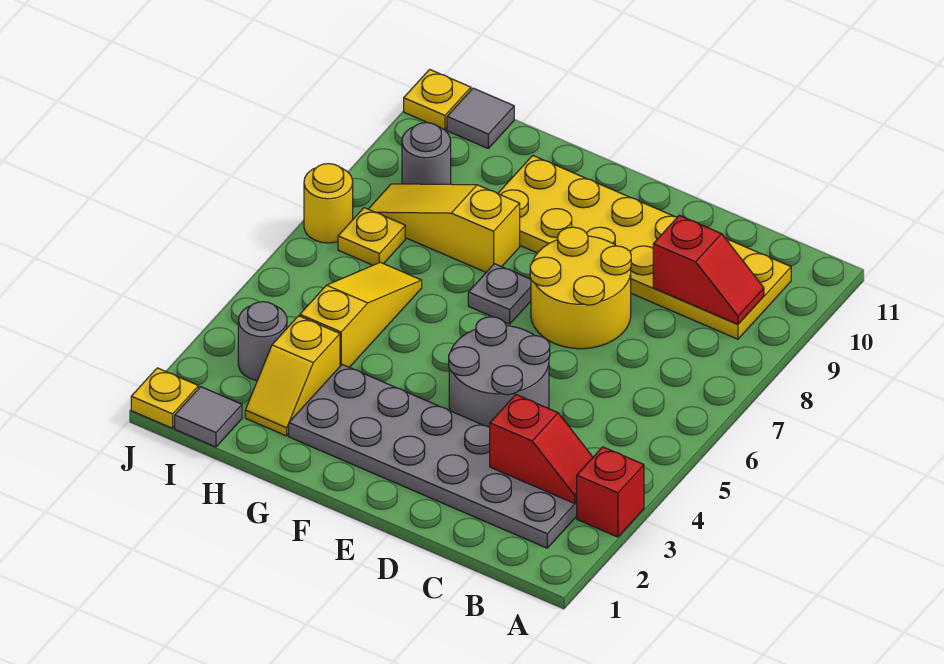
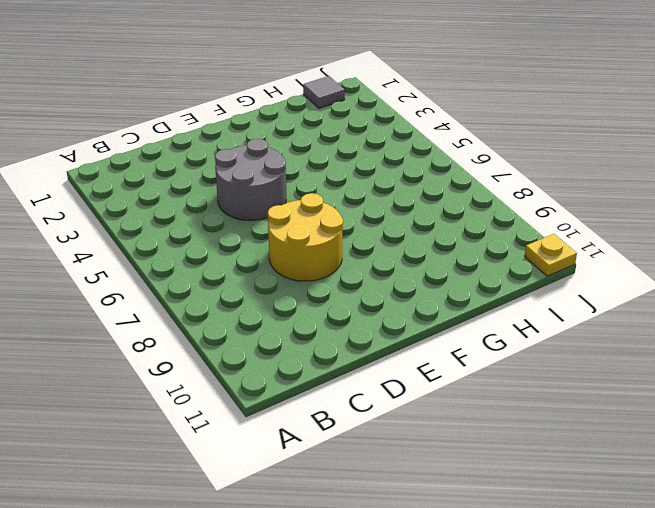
none -> red 1x1 brick [577,447,644,537]
none -> grey 2x6 plate [289,365,577,548]
none -> yellow 2x6 plate [498,155,791,339]

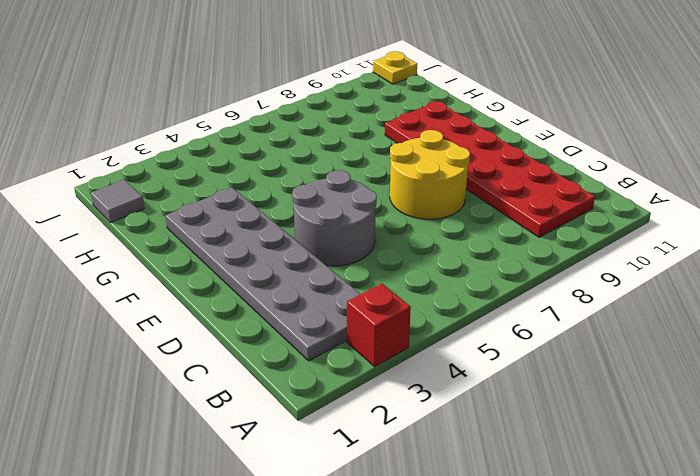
red 2x6 plate [385,101,595,237] -> yellow 2x6 plate [498,155,791,339]
none -> grey 1x1 plate [468,264,531,324]
none -> yellow 1x3 slope [369,184,520,272]
none -> yellow 1x2 slope [245,316,340,436]

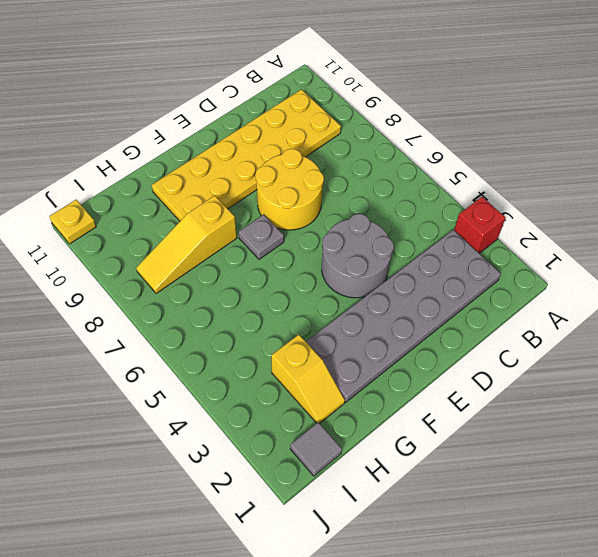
none -> yellow 1x3 slope [300,262,422,367]
none -> grey 1x1 round brick [238,302,287,381]
none -> yellow 1x1 plate [338,208,405,265]

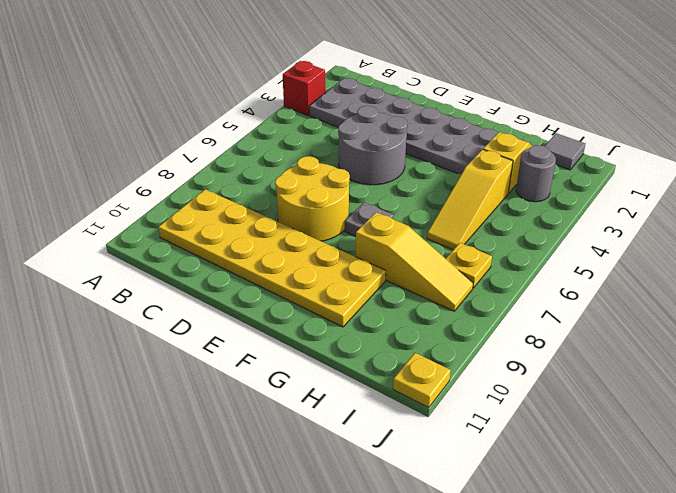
none -> grey 1x1 round brick [402,123,451,184]
none -> grey 1x1 tile [447,88,514,148]
none -> yellow 1x1 plate [131,368,199,428]

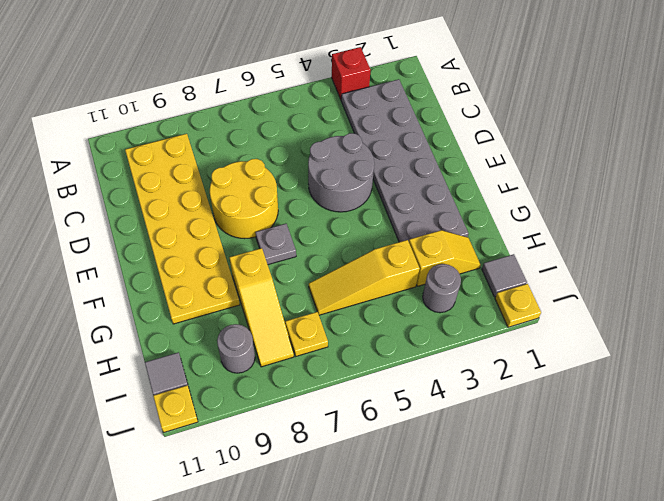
none -> yellow 1x1 round brick [304,164,353,243]
none -> red 1x2 slope [490,395,593,503]
none -> red 1x2 slope [653,215,764,324]

